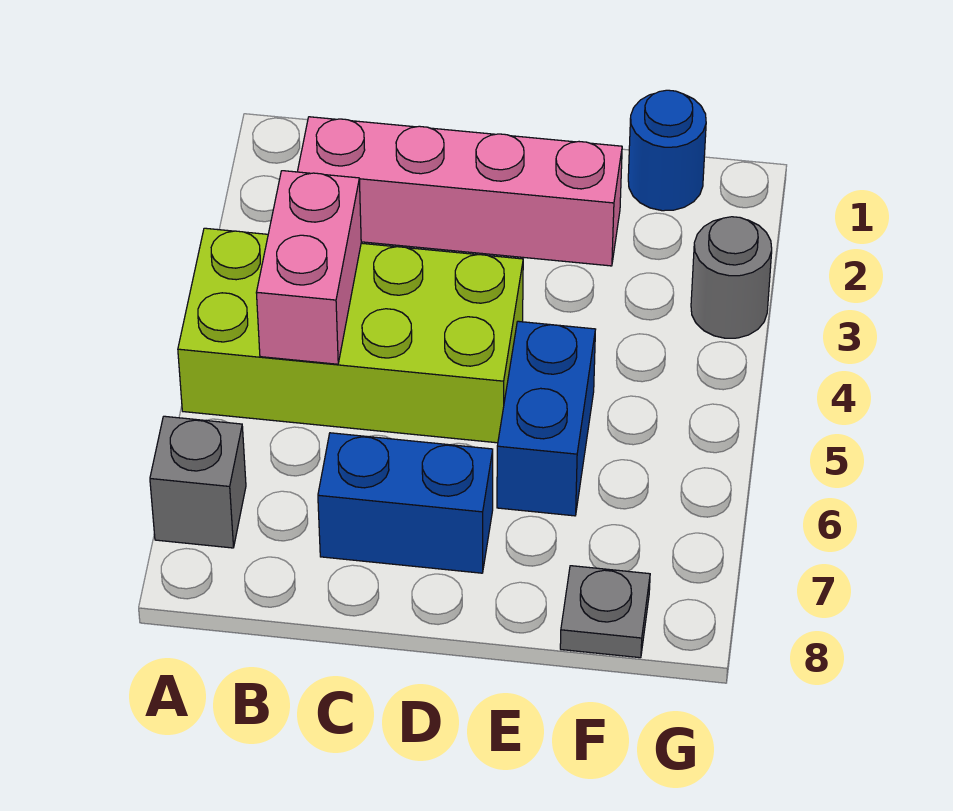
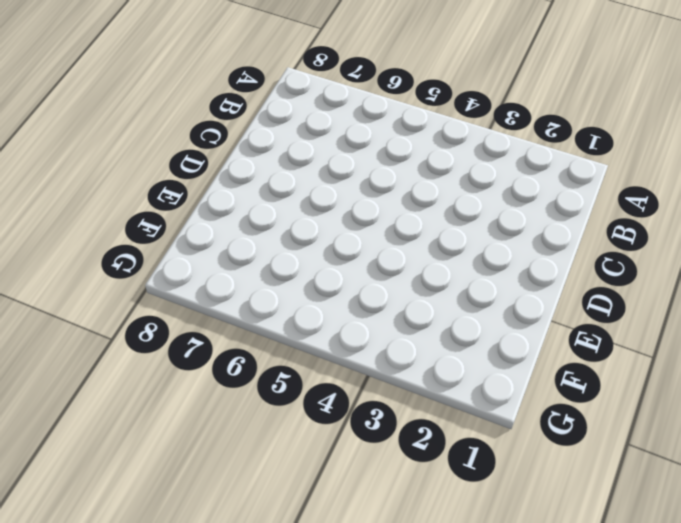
none -> lime 2x4 brick [178,228,523,443]
none -> grey 1x1 brick [150,416,246,548]

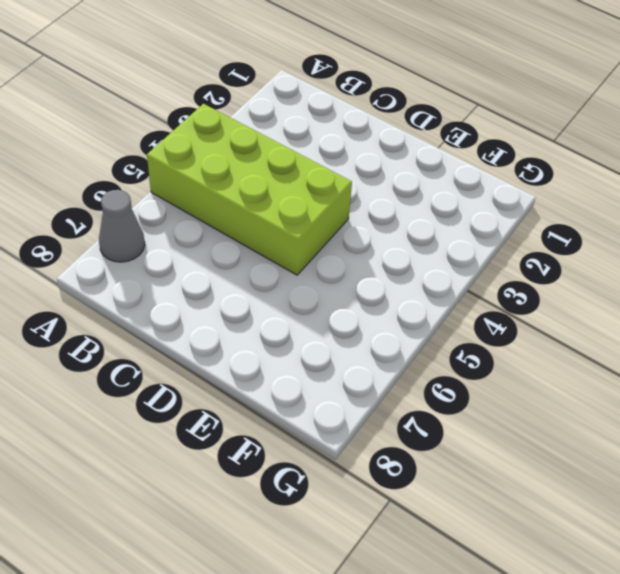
grey 1x1 cone [99,190,145,262] -> grey 1x1 brick [150,416,246,548]
none -> pink 1x4 brick [297,117,622,266]
none -> blue 1x2 brick [318,433,493,573]

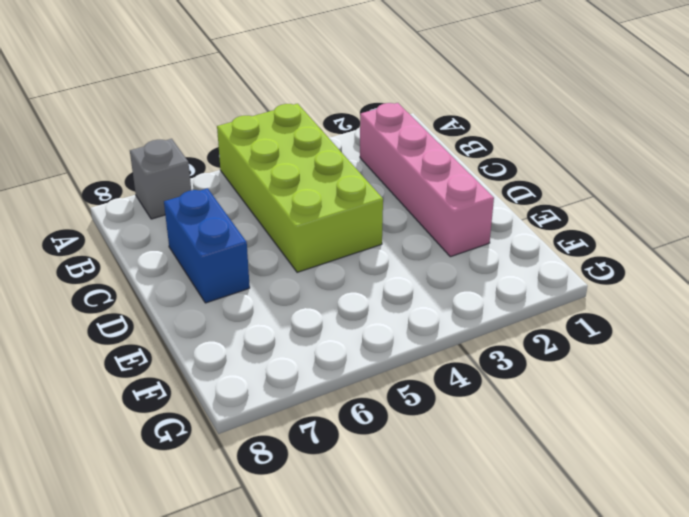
none -> blue 1x2 brick [497,321,596,516]
none -> blue 1x1 round brick [628,90,706,211]

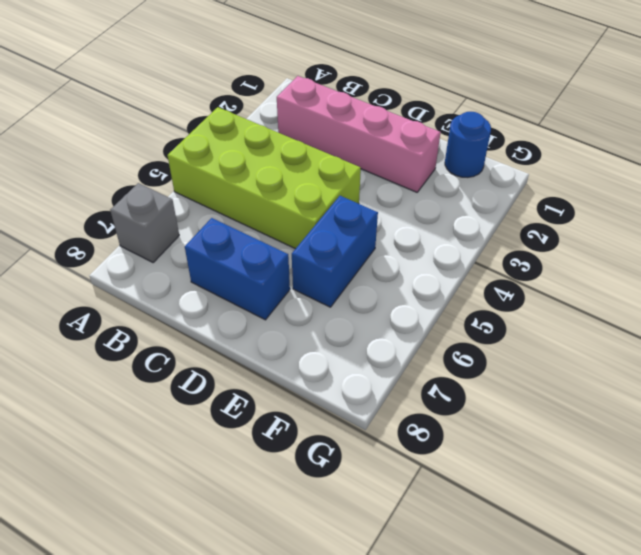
none -> grey 1x1 plate [560,566,650,658]
none -> grey 1x1 round brick [691,217,772,338]

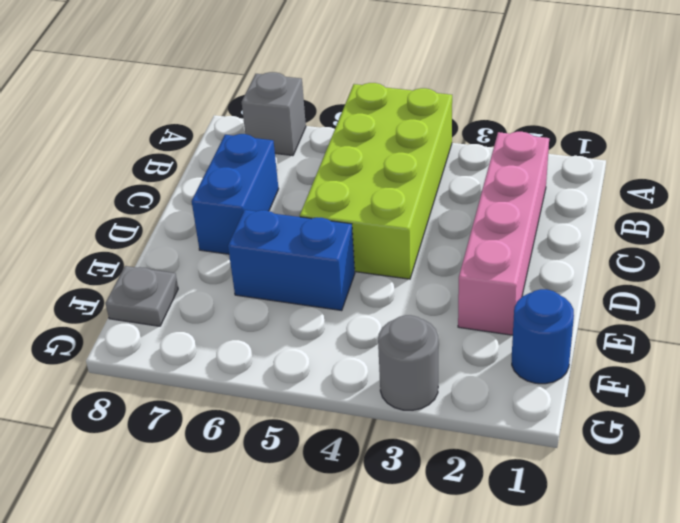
none -> pink 1x2 brick [256,171,361,364]

